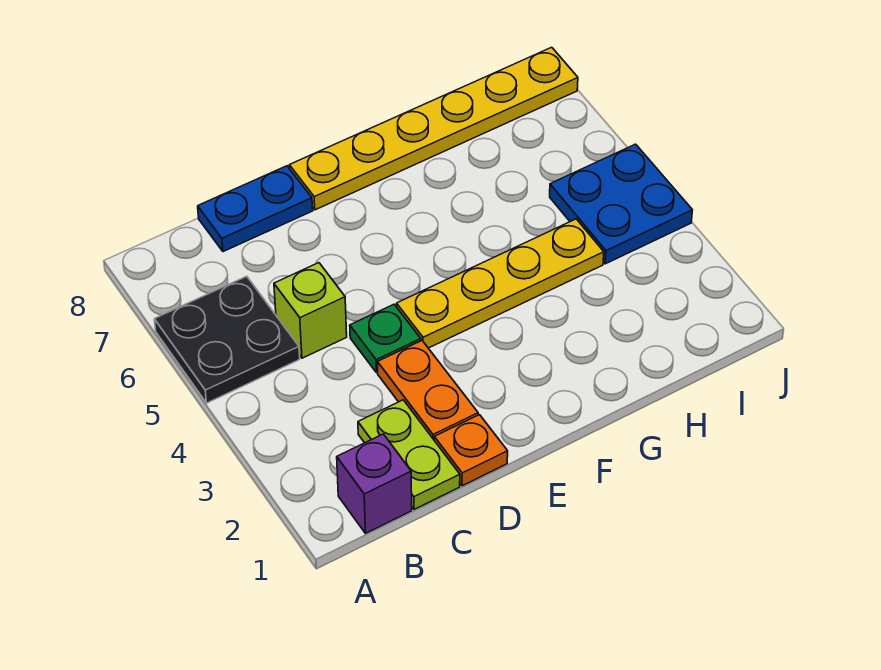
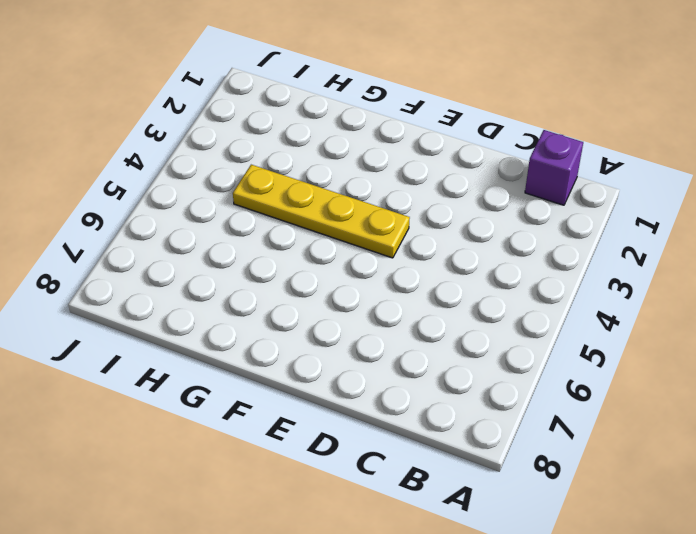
none -> black 2x2 plate [154,276,300,403]
none -> lime 1x2 plate [358,400,460,509]

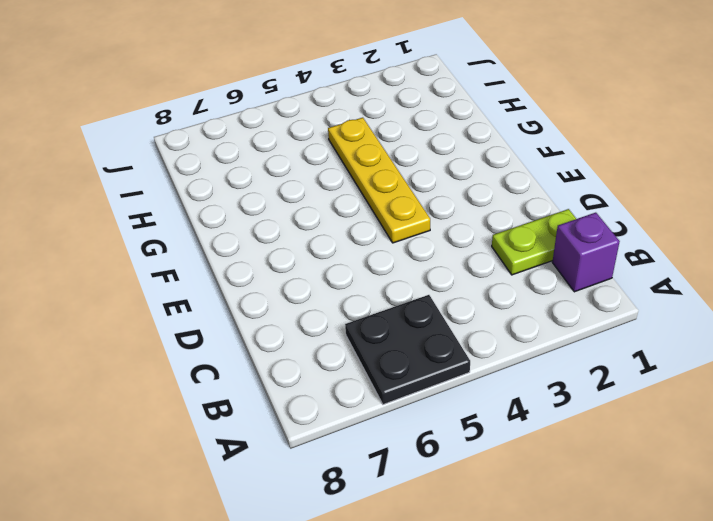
none -> lime 1x1 brick [274,263,347,358]
none -> blue 1x2 plate [198,166,313,252]

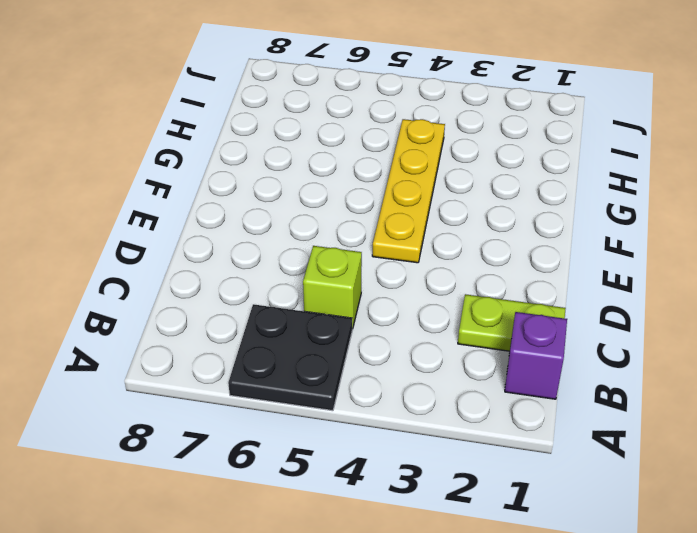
none -> blue 1x2 plate [198,166,313,252]
none -> orange 1x1 plate [434,415,508,486]

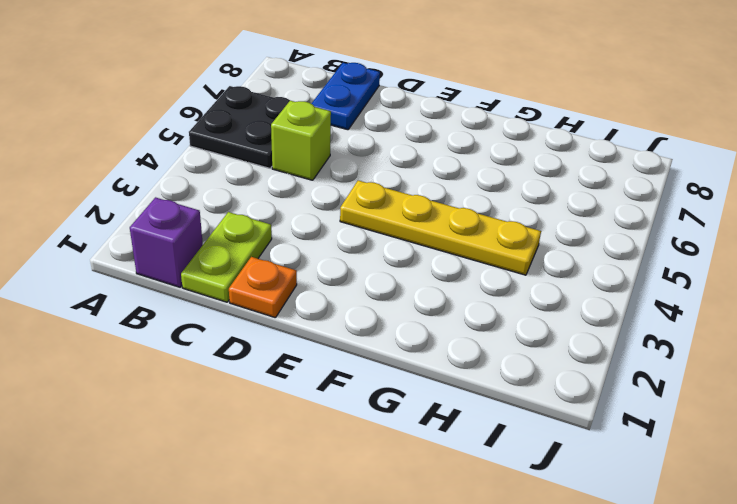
blue 1x2 plate [311,63,380,130] -> blue 1x2 plate turned to [198,166,313,252]
none -> orange 1x2 plate [378,341,478,439]
none -> green 1x1 plate [350,304,421,373]

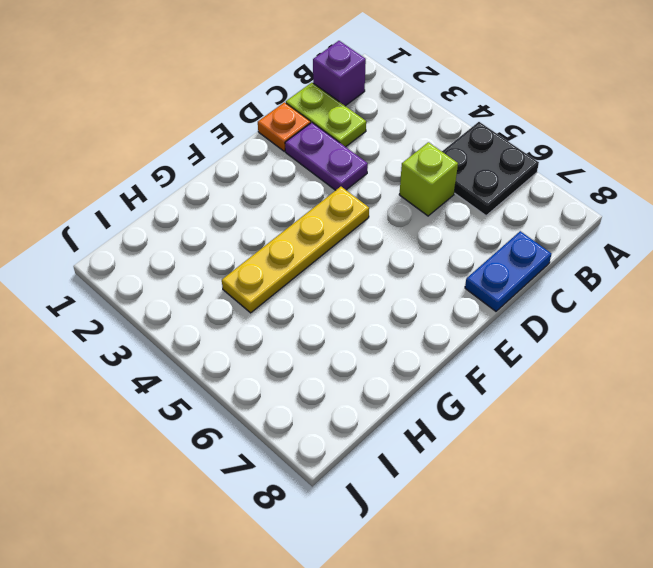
purple 1x2 plate [285,123,368,190] -> orange 1x2 plate [378,341,478,439]
none -> green 1x1 plate [350,304,421,373]
none -> yellow 1x6 plate [289,47,578,210]

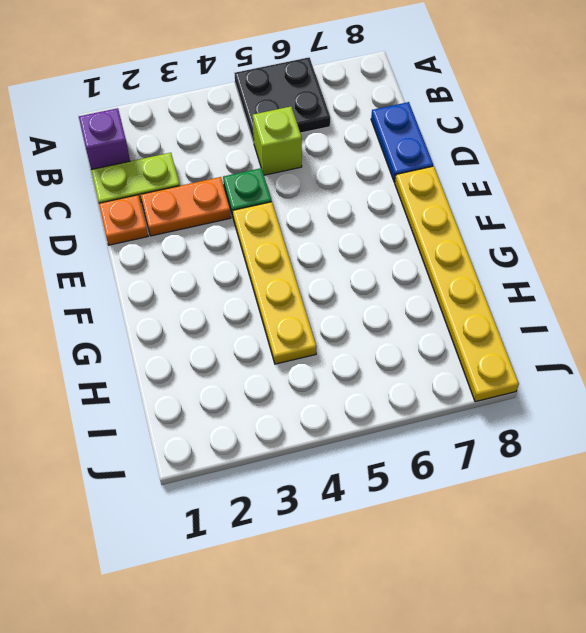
none -> blue 2x2 plate [550,144,692,264]

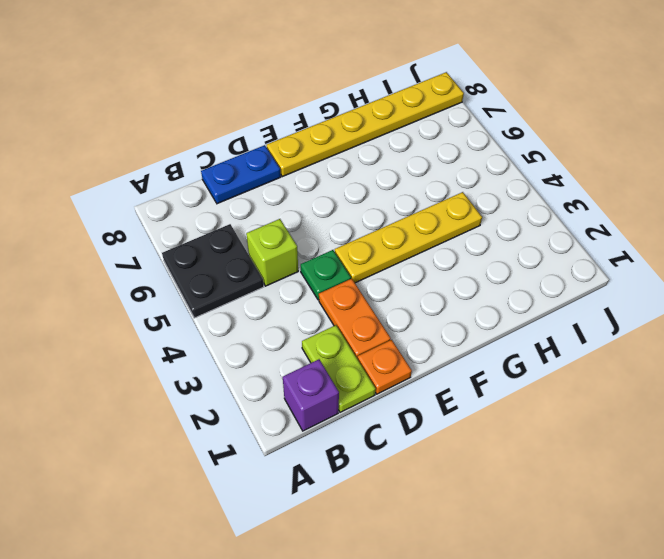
none -> blue 2x2 plate [550,144,692,264]

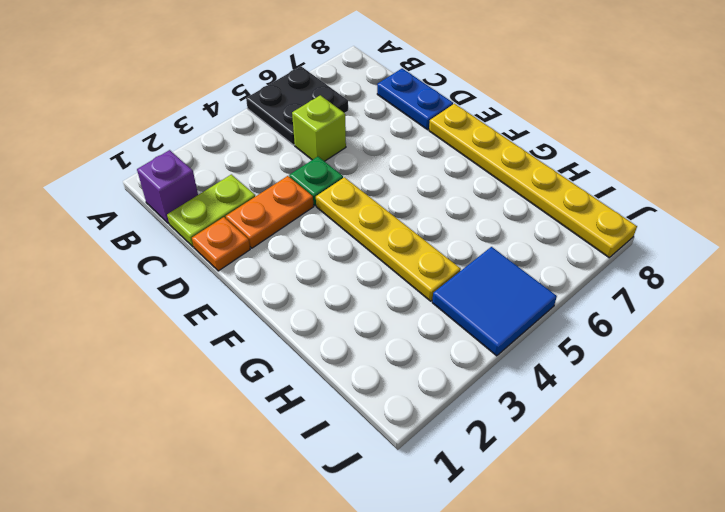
blue 2x2 tile [432,247,557,356] -> blue 2x2 plate [550,144,692,264]

